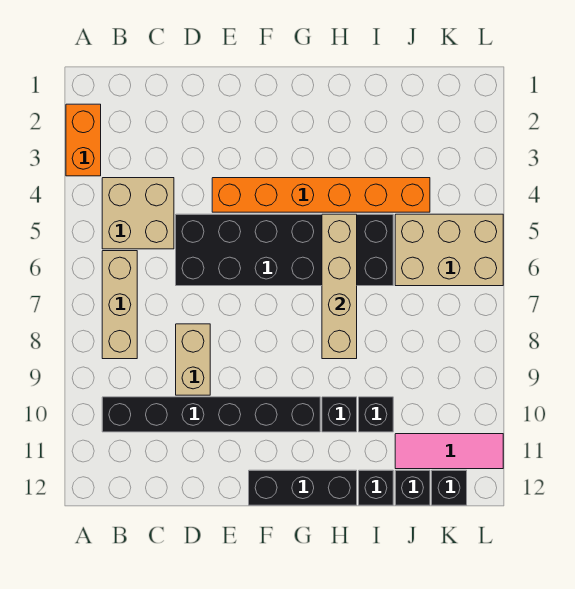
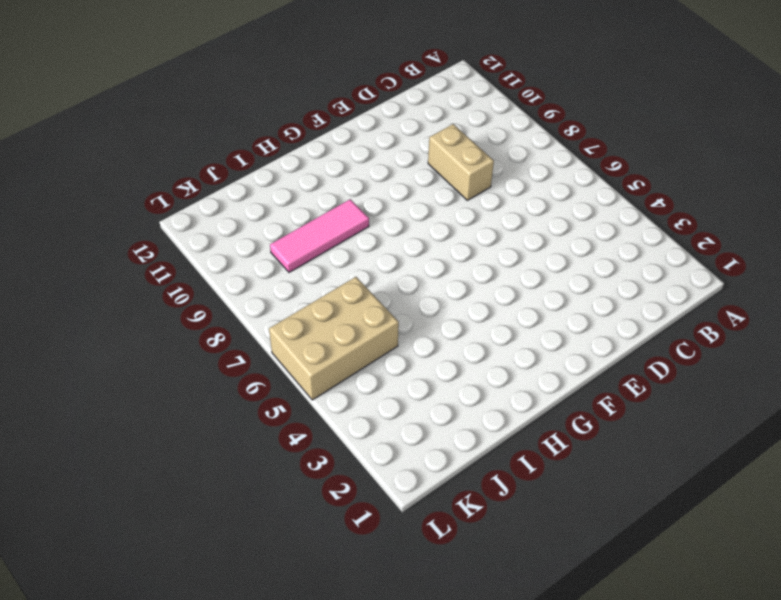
pink 1x3 tile [270,199,369,272] -> pink 1x3 tile moved to [395,434,503,469]
none -> orange 1x2 brick [66,104,101,176]
none -> tan 2x2 brick [102,178,174,249]
none -> tan 1x3 brick [102,251,137,359]

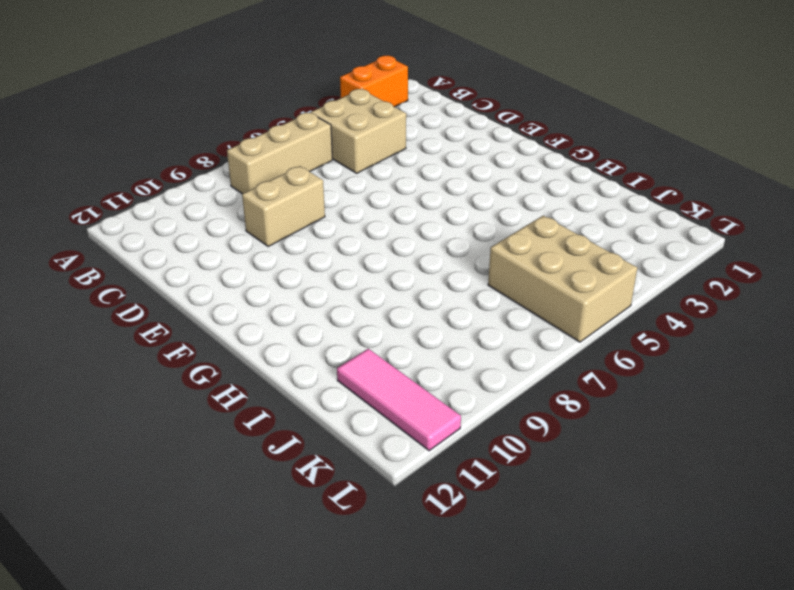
none -> black 1x6 brick [102,397,320,432]
none -> black 2x6 brick [176,214,393,286]
none -> orange 1x6 brick [212,178,430,212]

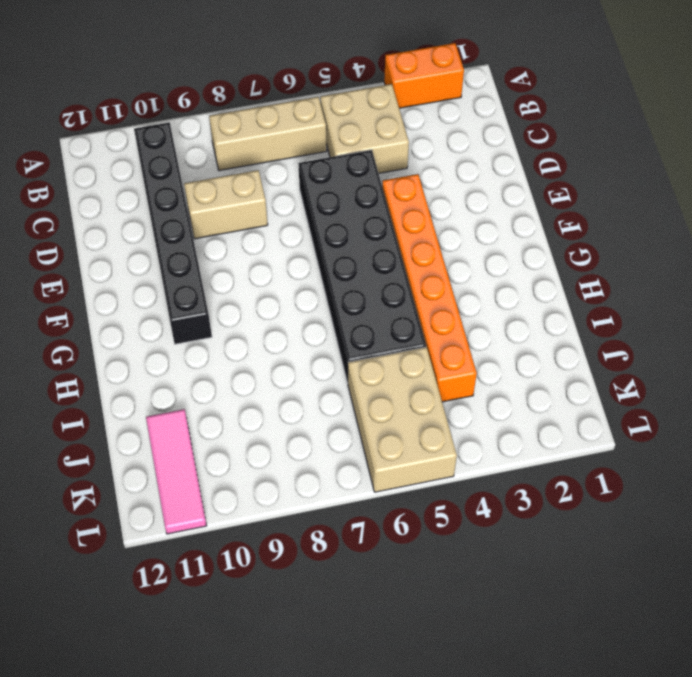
none -> black 1x3 brick [249,470,357,505]
none -> black 1x1 brick [322,397,357,432]
none -> black 1x1 brick [359,397,393,432]

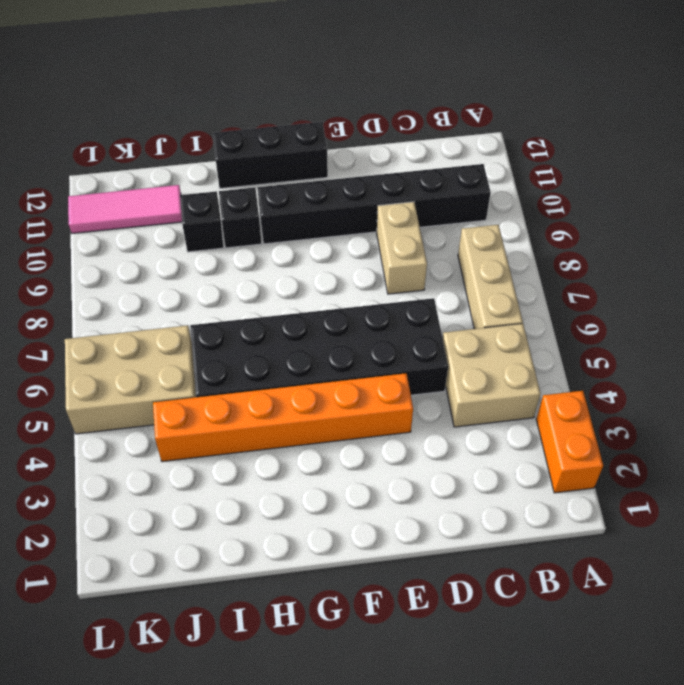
none -> black 1x1 brick [359,470,393,505]
none -> black 1x1 brick [395,470,430,505]
none -> black 1x1 brick [432,470,467,505]

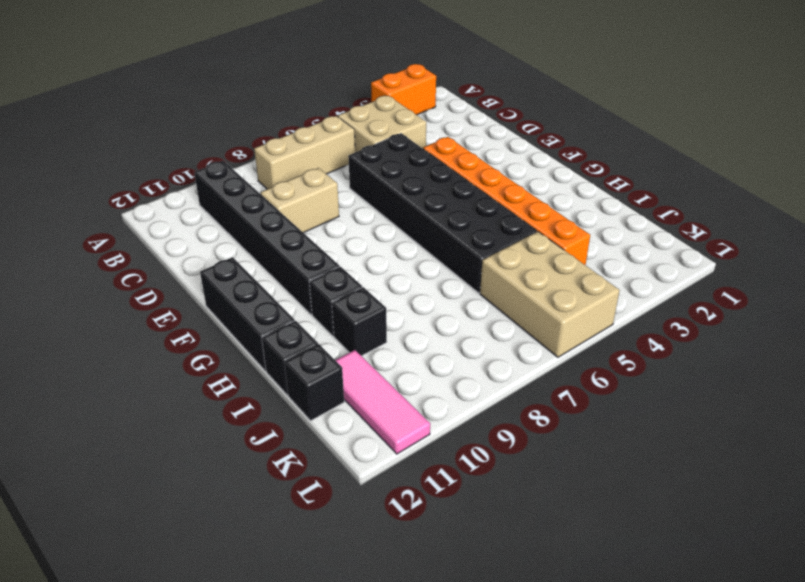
none -> black 1x1 brick [432,470,467,505]
none -> tan 1x4 brick [322,214,357,359]

